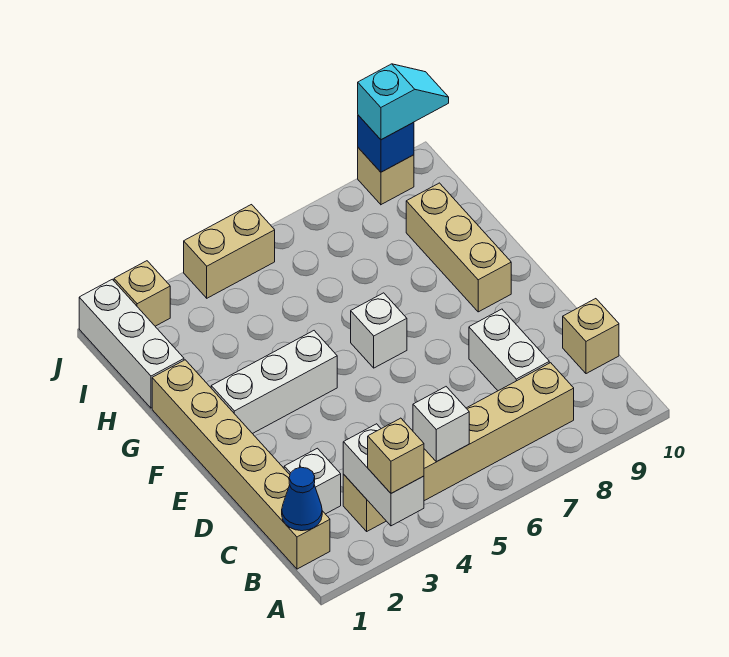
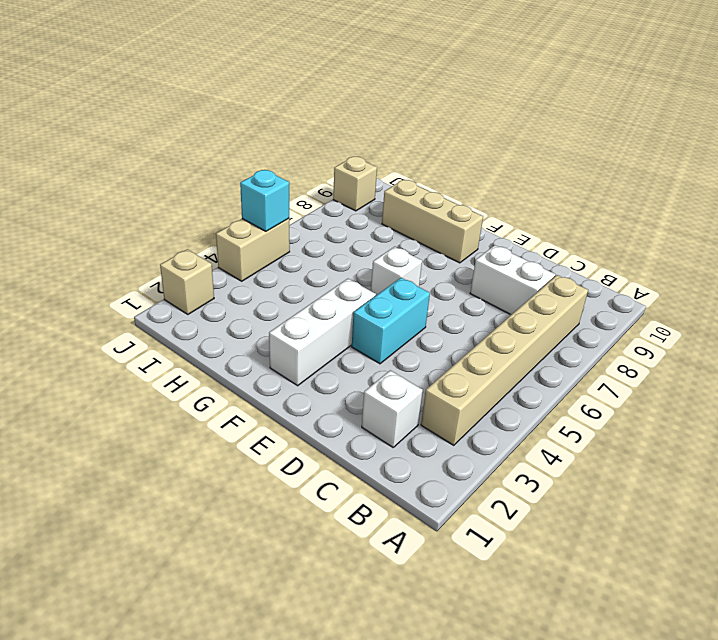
cyan 1x2 brick [352,278,430,364] -> none
cyan 1x1 brick [240,170,289,231] -> none
none -> tan 1x6 brick [152,360,330,569]
none -> tan 1x1 brick [563,299,619,374]
none -> white 1x3 brick [79,279,184,408]

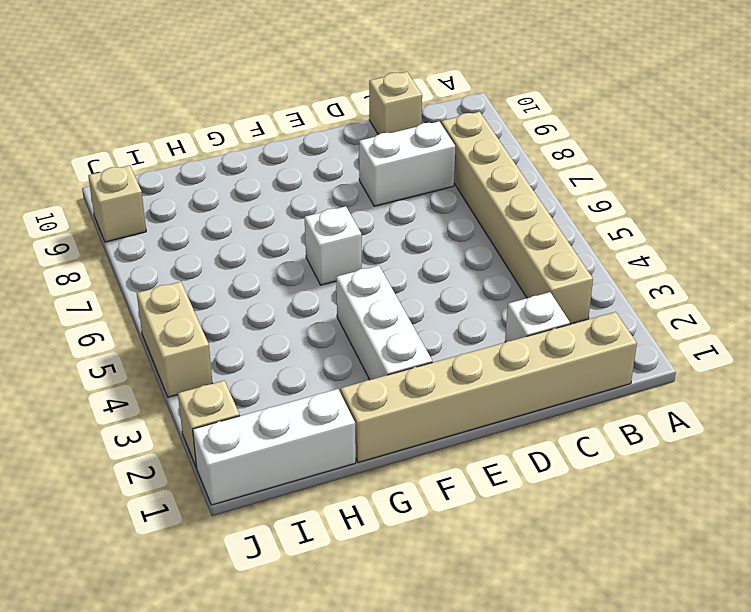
none -> tan 1x3 brick [406,183,511,312]
none -> white 1x2 brick [343,424,424,526]
none -> blue 1x1 cone [282,467,322,531]

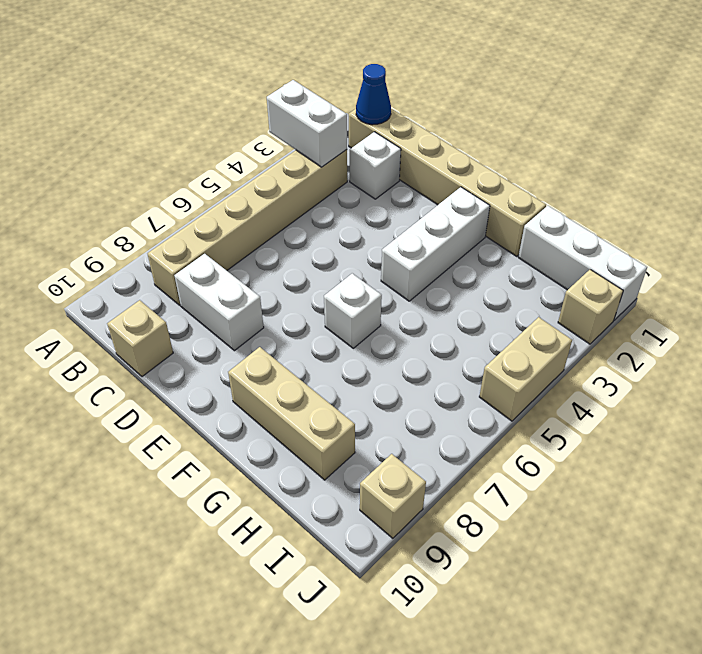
none -> white 1x1 brick [413,387,469,462]
none -> blue 1x1 brick [358,115,414,172]
none -> tan 1x1 brick [368,418,424,493]

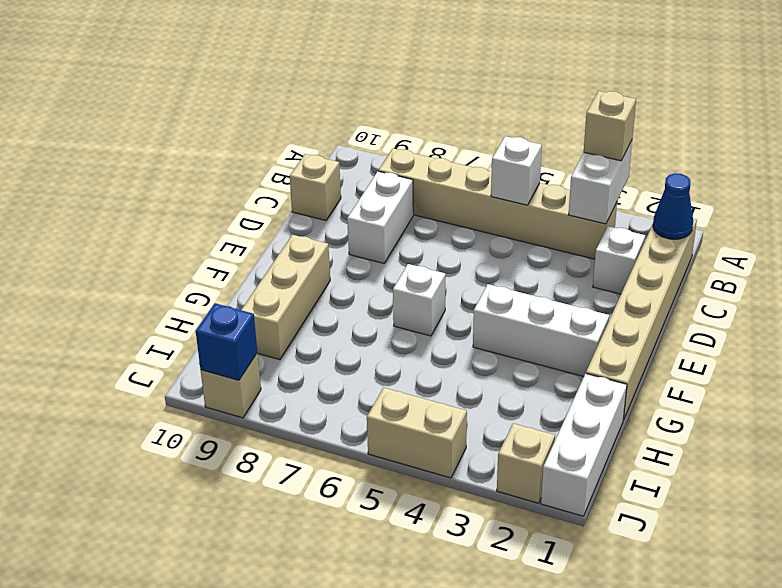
none -> cyan 1x2 slope [358,64,449,140]

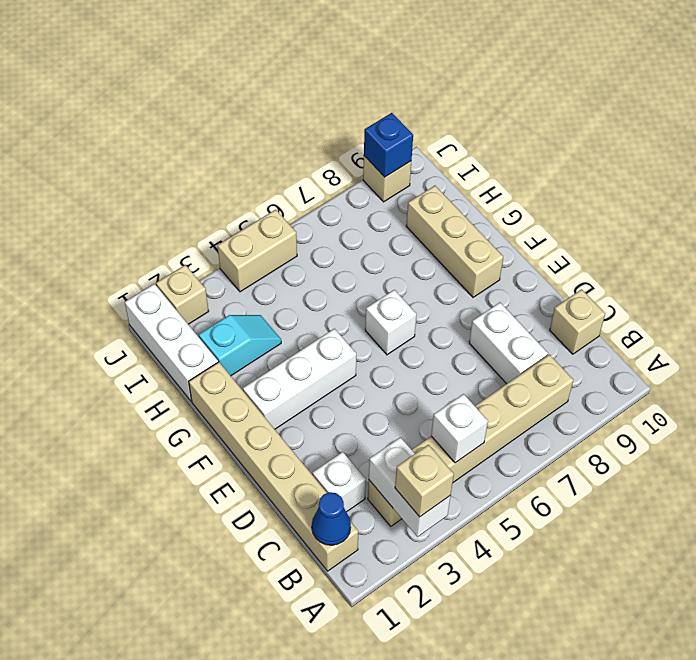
cyan 1x2 slope [199,315,281,376] -> cyan 1x2 slope moved to [358,64,449,140]

